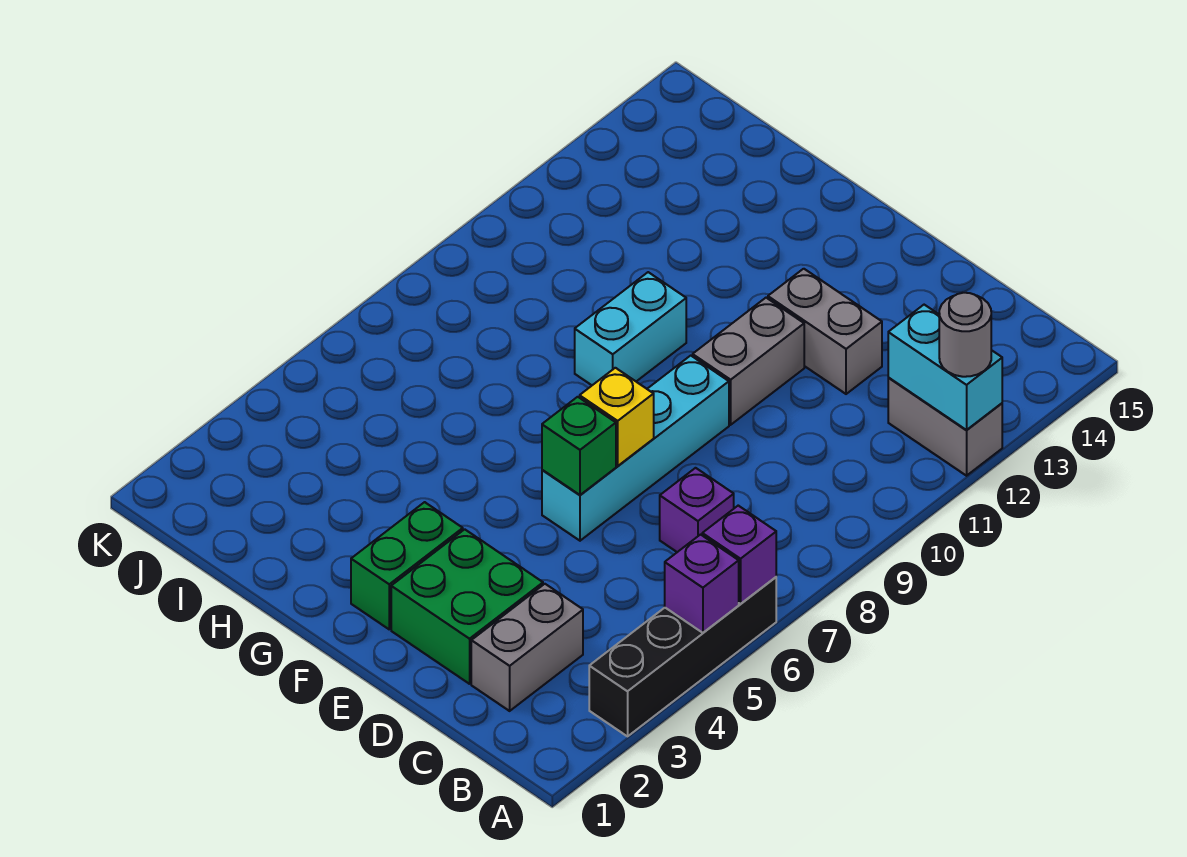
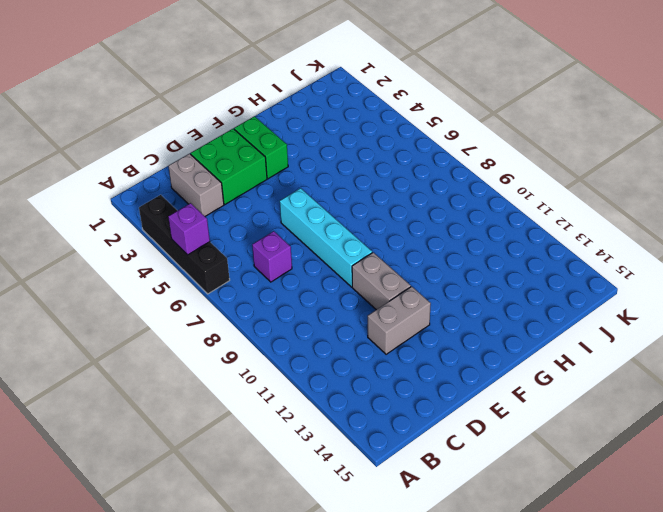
none -> grey 1x2 brick [888,378,1002,476]
none -> cyan 1x2 brick [575,272,686,385]
none -> purple 1x1 brick [702,506,776,604]

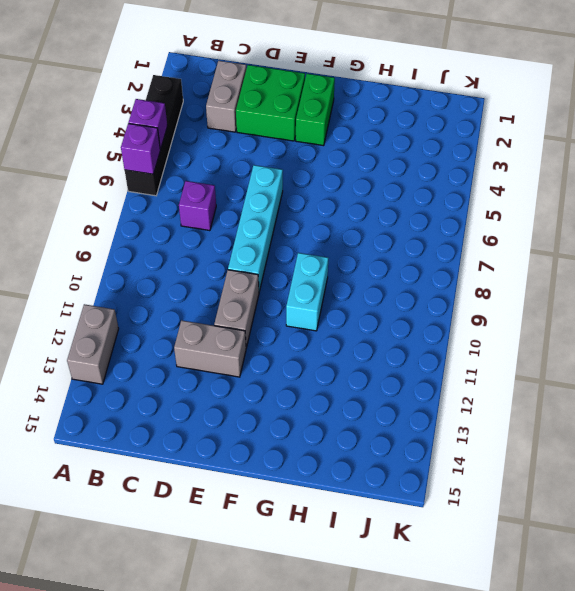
grey 1x2 brick [67,304,119,384] -> grey 1x2 brick turned to [888,378,1002,476]
none -> cyan 1x2 brick [888,305,1002,430]
none -> green 1x1 brick [542,397,616,495]
none -> yellow 1x1 brick [580,368,654,466]

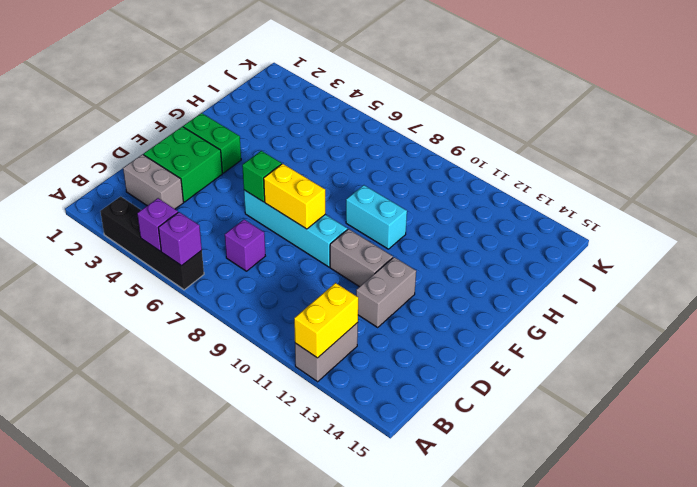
yellow 1x2 brick [294,283,358,358] -> cyan 1x2 brick [888,305,1002,430]
yellow 1x2 brick [264,164,325,229] -> yellow 1x1 brick [580,368,654,466]
none -> grey 1x1 round brick [939,293,991,377]

